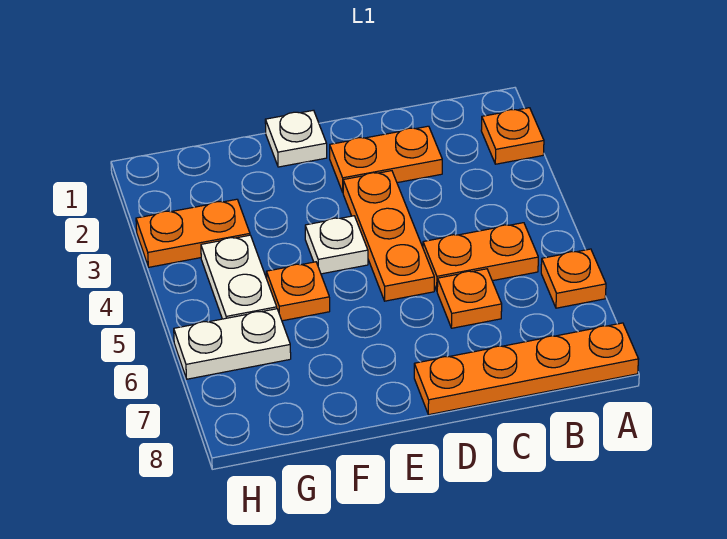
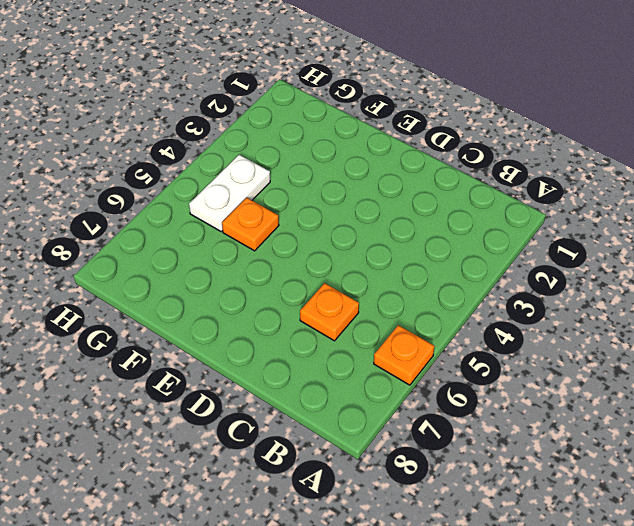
none -> orange 1x1 plate [481,108,544,164]
none -> orange 1x4 plate [414,323,639,415]
none -> orange 1x2 plate [423,223,538,290]

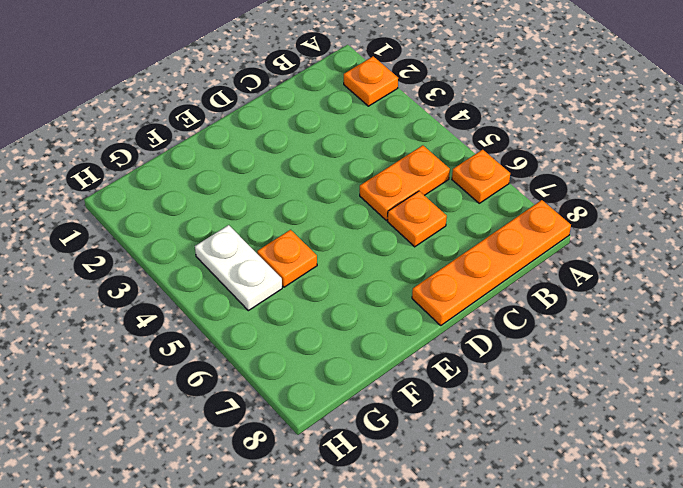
none -> orange 1x2 plate [330,126,442,192]
none -> orange 1x3 plate [343,171,434,301]
none -> white 1x1 plate [265,110,327,167]

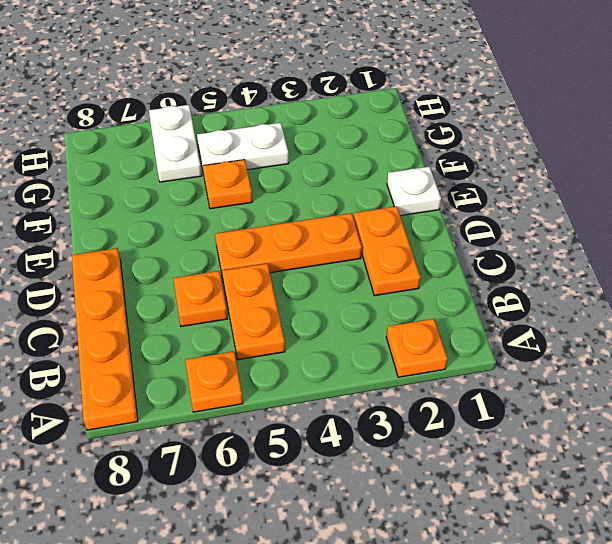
none -> white 1x1 plate [305,216,368,274]
none -> orange 1x2 plate [136,199,250,267]

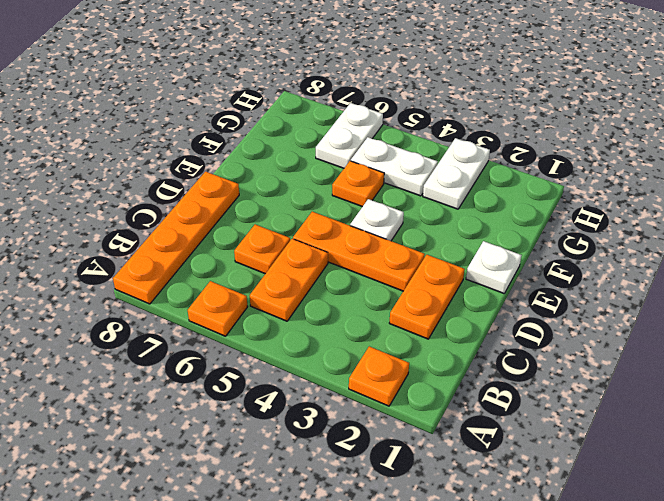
white 1x2 plate [423,138,490,209] -> orange 1x2 plate [136,199,250,267]

